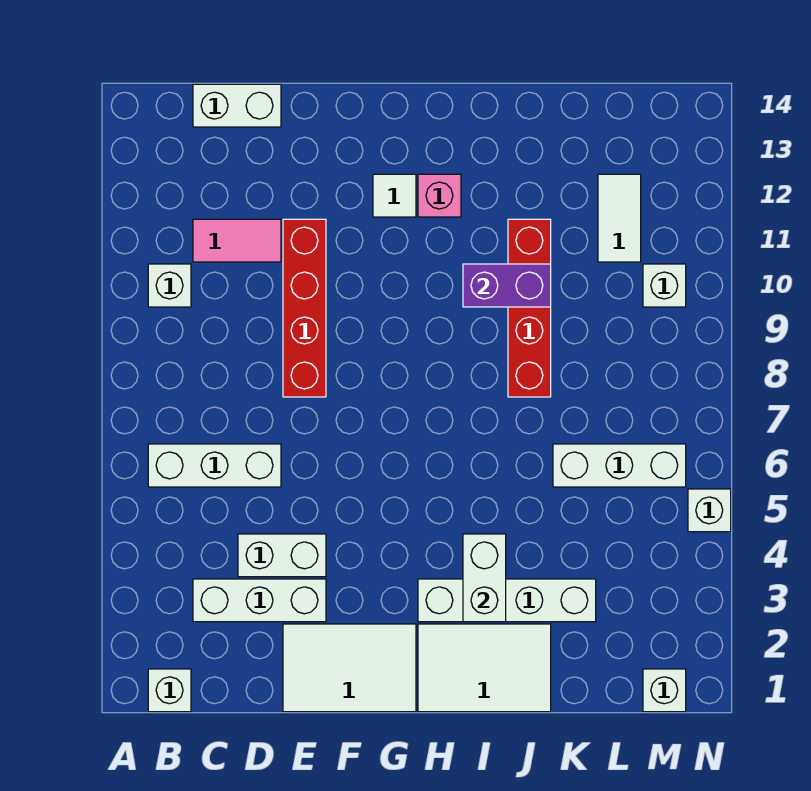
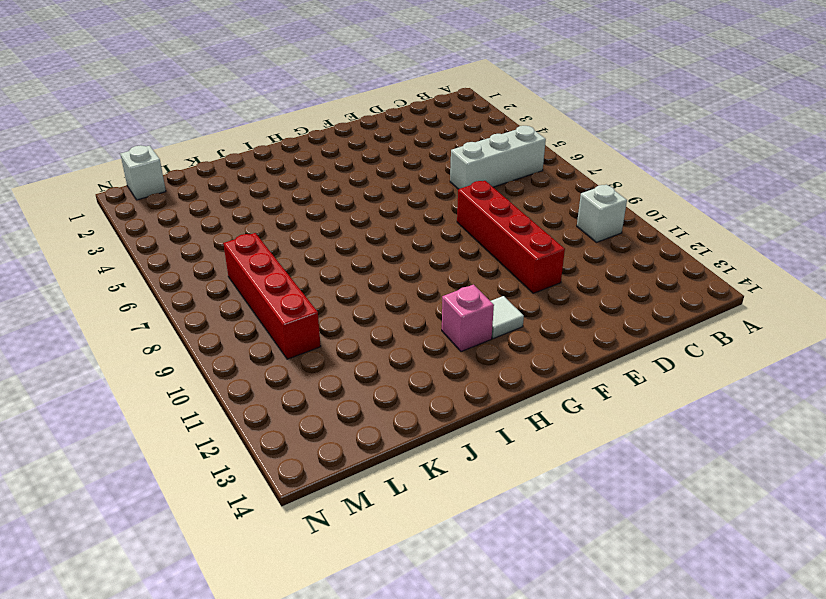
red 1x4 brick [223,233,321,359] -> red 1x4 brick moved to [508,219,551,397]
none -> white 1x1 brick [148,669,191,712]
none -> white 1x3 brick [193,579,326,622]
none -> pink 1x2 tile [193,219,281,262]

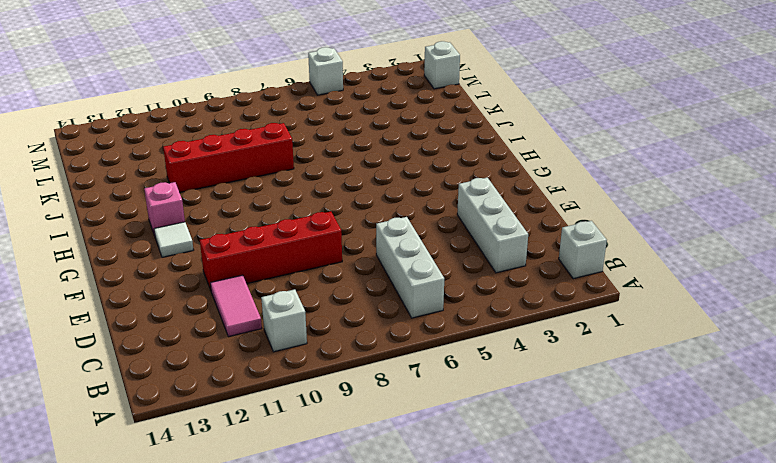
none -> white 1x2 brick [193,84,281,127]
none -> white 1x2 brick [238,534,326,577]
none -> white 2x3 tile [283,624,416,712]

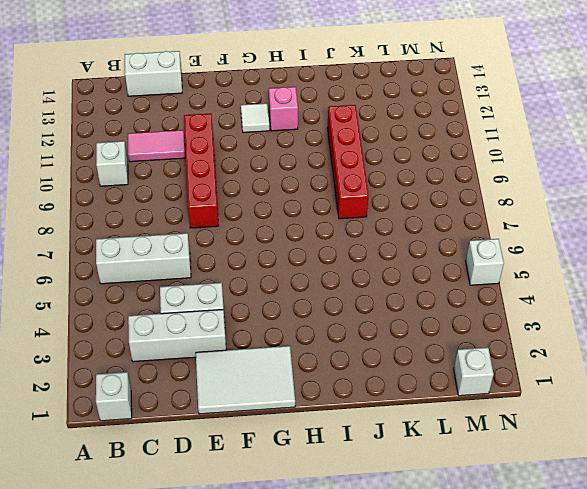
none -> white 2x3 tile [418,624,551,712]
none -> white 1x4 brick [418,579,596,622]
none -> white 1x3 brick [553,444,686,487]

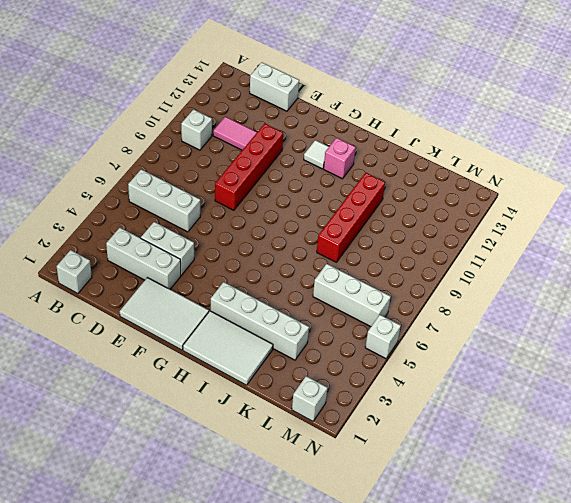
none -> white 1x2 tile [598,174,641,262]
none -> white 1x1 brick [643,264,686,307]
none -> white 1x2 brick [463,534,506,622]

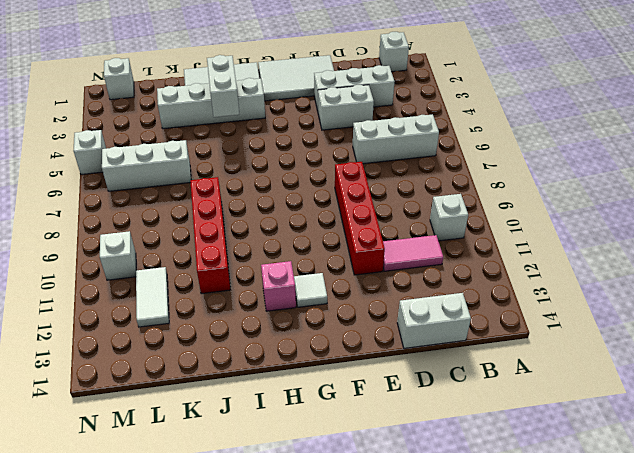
none -> purple 1x2 brick [463,264,551,307]

